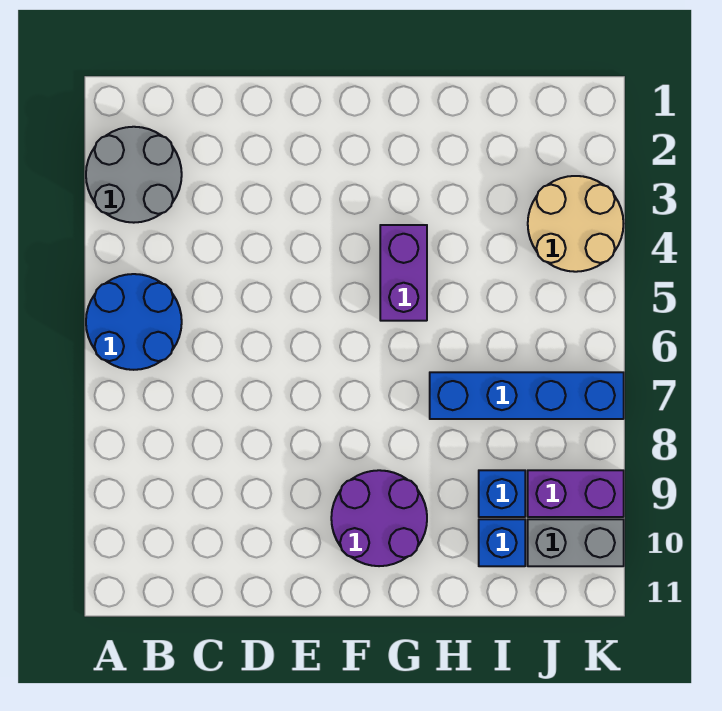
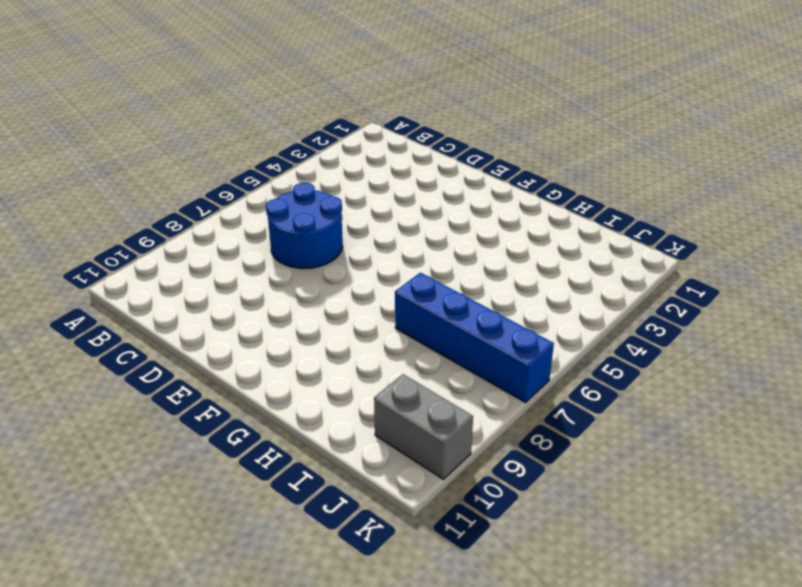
blue 2x2 round brick [266,183,343,268] -> blue 2x2 round brick moved to [86,274,182,370]
none -> grey 2x2 round brick [86,127,182,223]
none -> purple 2x2 round brick [331,470,427,566]

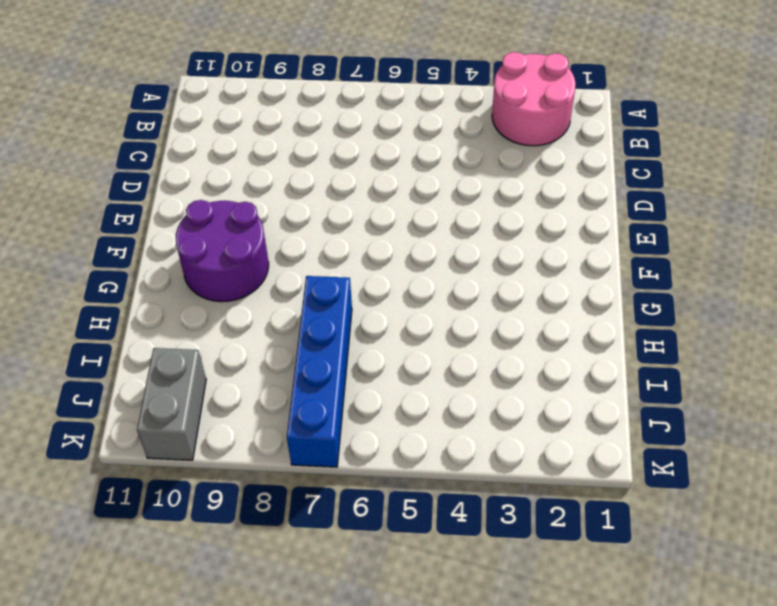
pink 2x2 round brick [492,52,576,146] -> grey 2x2 round brick [86,127,182,223]
none -> blue 2x2 round brick [86,274,182,370]
none -> purple 1x2 brick [380,225,427,321]

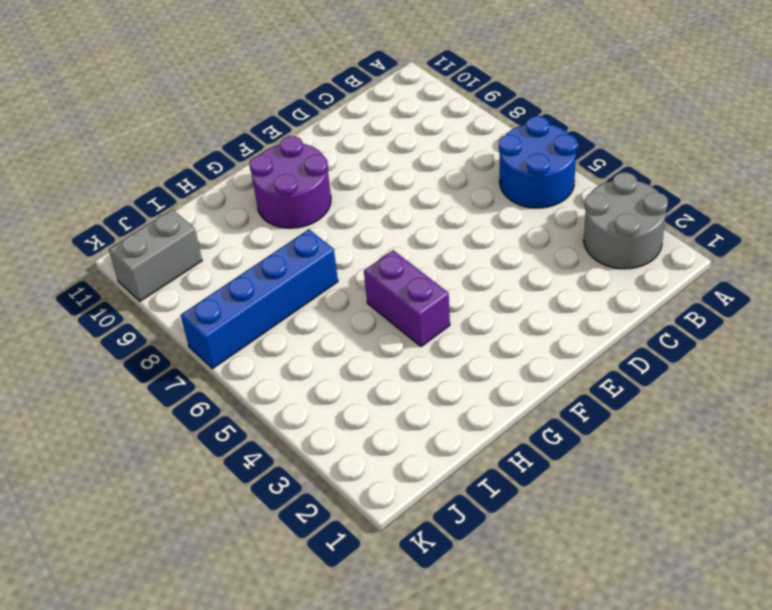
none -> blue 1x1 brick [479,470,525,517]
none -> blue 1x1 brick [479,519,525,566]

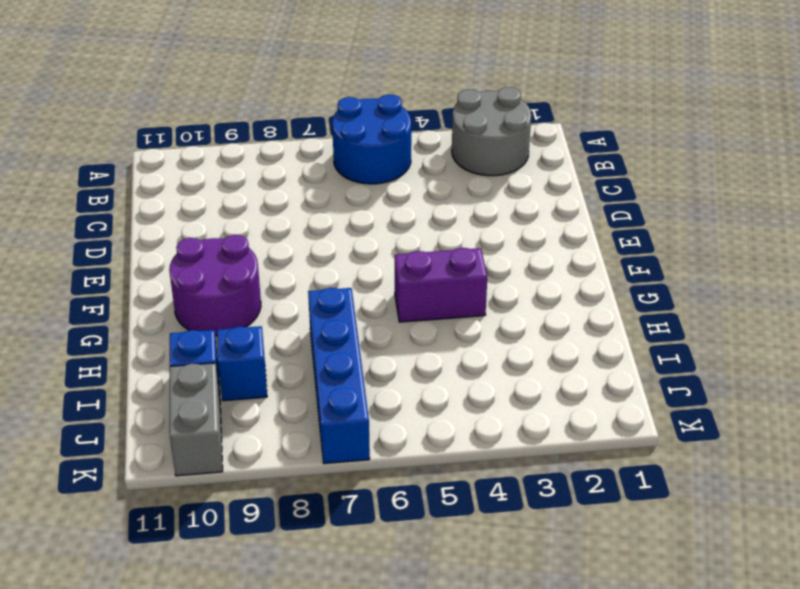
none -> tan 2x2 round brick [528,176,624,272]
none -> purple 1x2 brick [528,470,624,517]

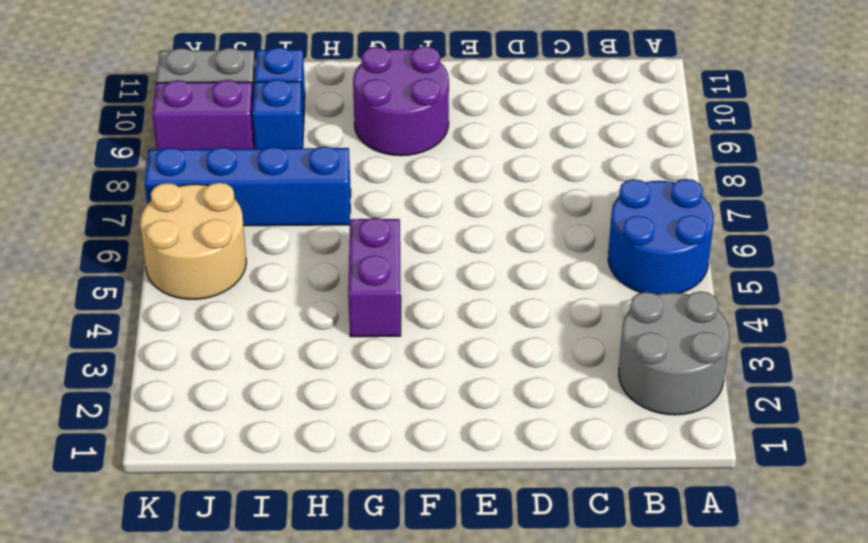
tan 2x2 round brick [140,182,246,299] -> tan 2x2 round brick moved to [528,176,624,272]

